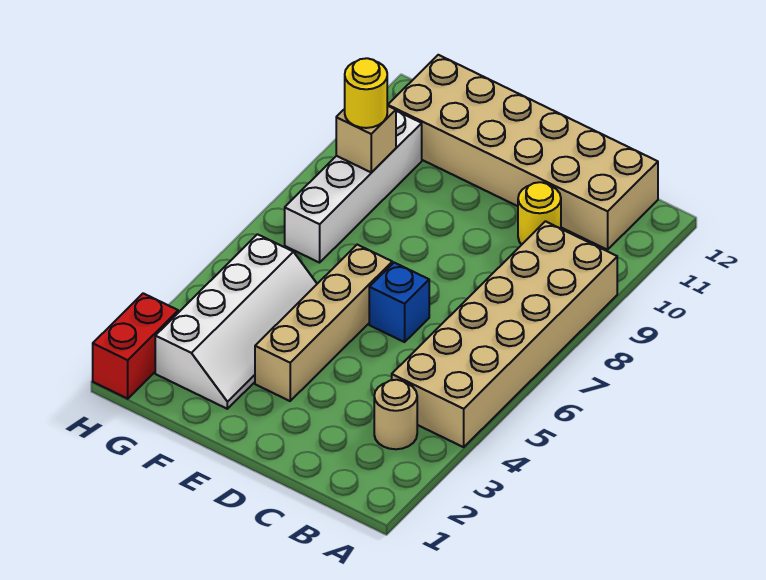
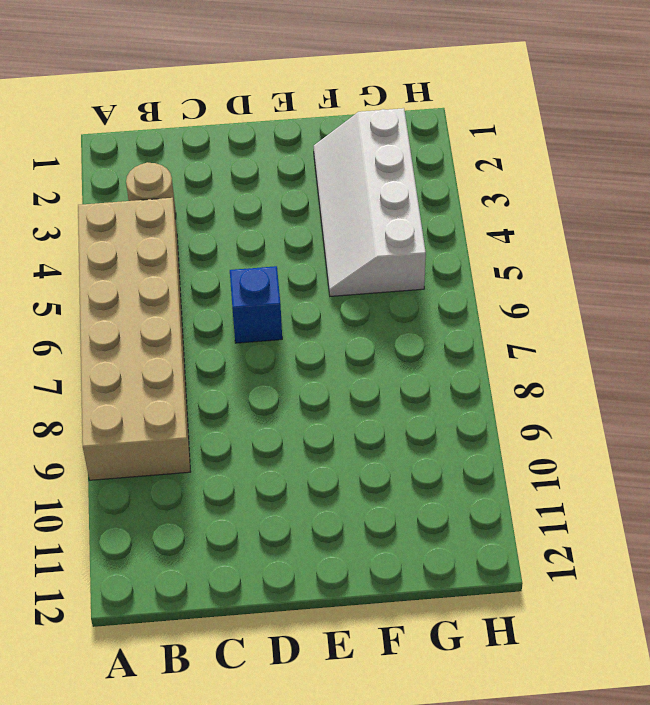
none -> tan 2x6 brick [387,55,658,250]
none -> yellow 1x1 round brick [518,182,561,245]

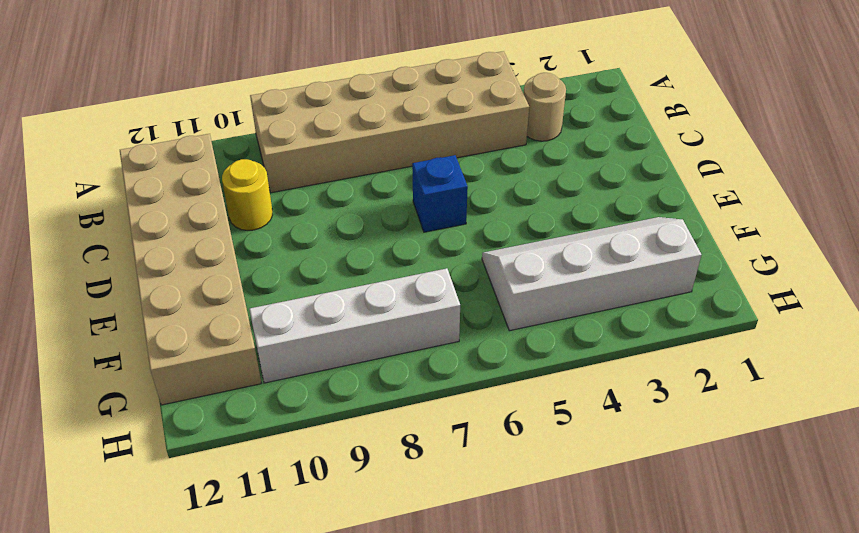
none -> tan 1x4 brick [255,245,392,401]
none -> red 1x2 brick [93,293,178,399]

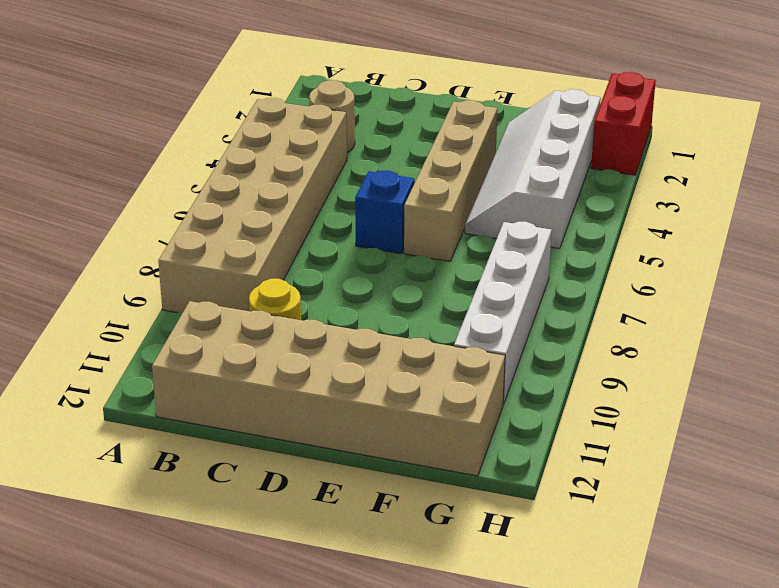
none -> tan 1x1 brick [336,106,396,173]
none -> yellow 1x1 round brick [345,58,387,128]

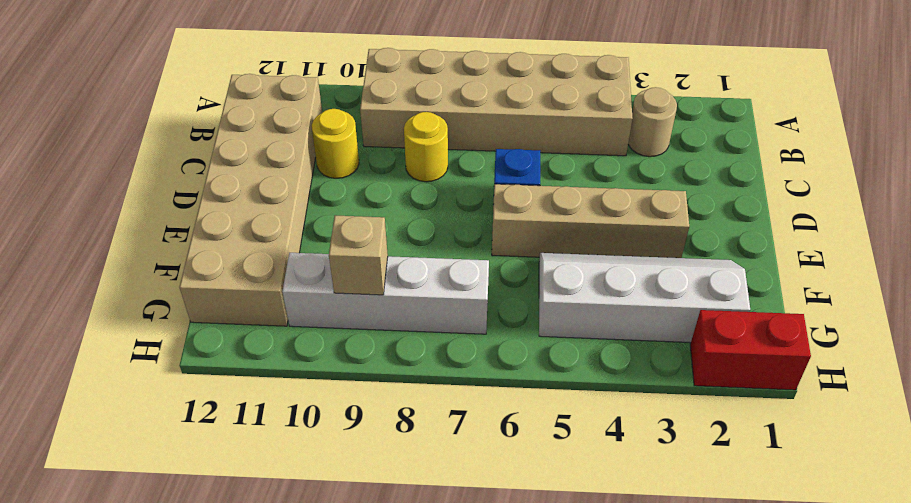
yellow 1x1 round brick [404,112,448,182] -> yellow 1x1 round brick moved to [345,58,387,128]

